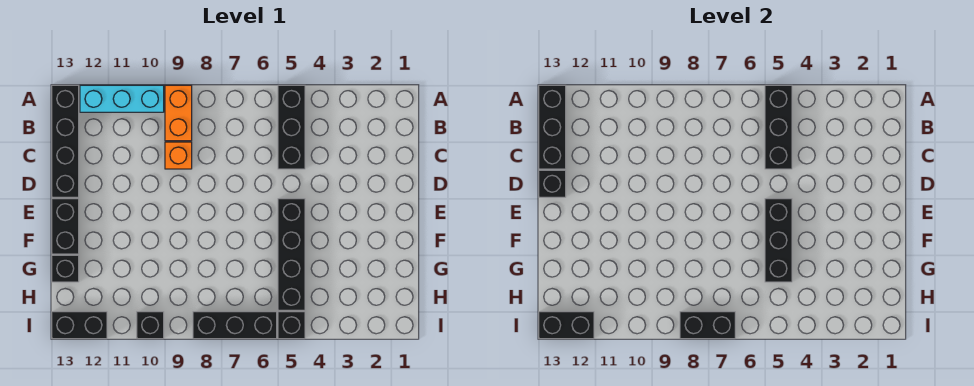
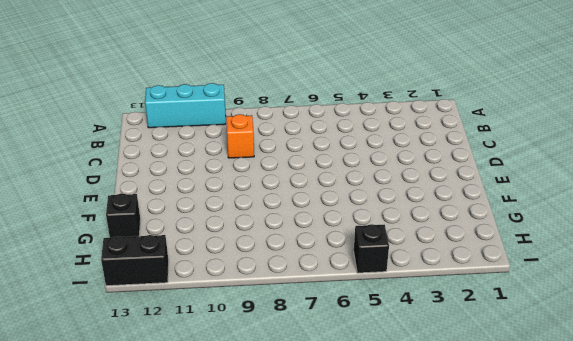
none -> black 1x3 brick [278,85,305,169]
none -> orange 1x2 brick [165,85,192,141]
none -> black 1x4 brick [52,85,79,197]

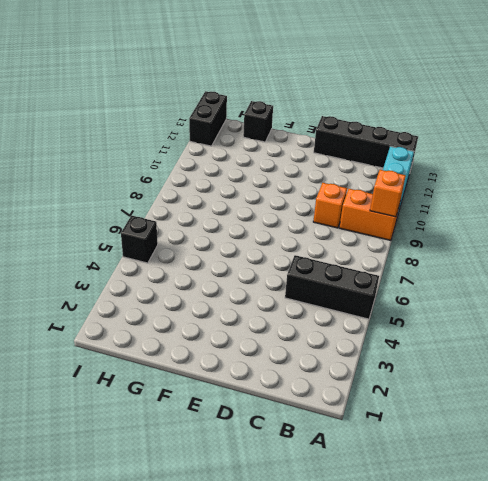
orange 1x1 brick [370,170,406,217] -> none
none -> black 1x4 brick [278,199,305,310]
none -> black 1x2 brick [52,199,79,254]
none -> black 1x3 brick [193,312,277,339]

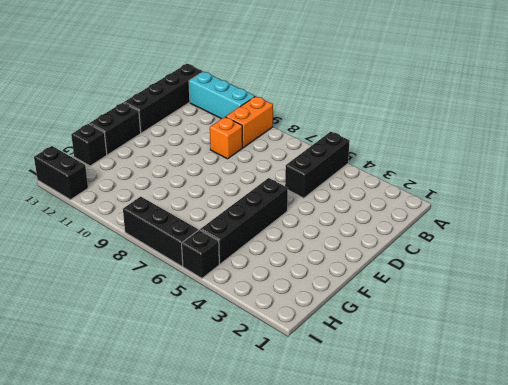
none -> black 1x1 brick [137,312,164,339]
none -> black 1x3 brick [765,85,792,169]
none -> black 1x3 brick [539,85,566,169]

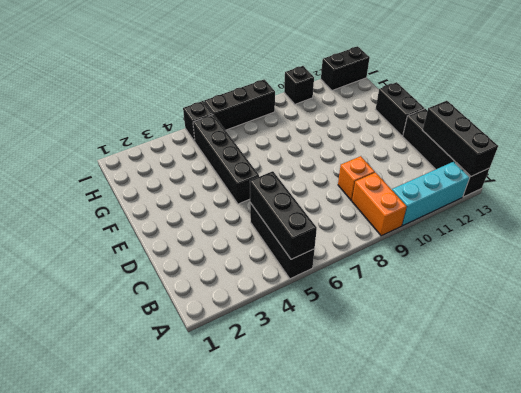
none -> black 1x1 brick [52,255,79,282]
none -> black 1x1 brick [539,170,566,197]
none -> black 1x3 brick [765,199,792,282]

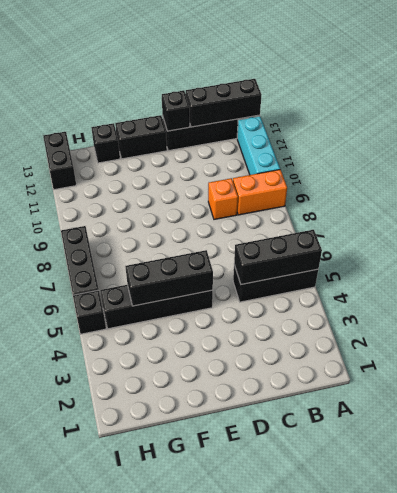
none -> black 1x1 brick [137,312,164,339]
none -> black 1x2 brick [680,312,735,339]
none -> black 1x2 brick [539,312,594,339]

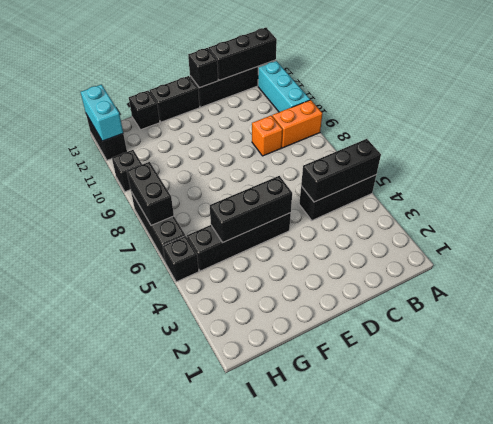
cyan 1x2 brick [81,85,123,141] -> black 1x2 brick [539,312,594,339]

